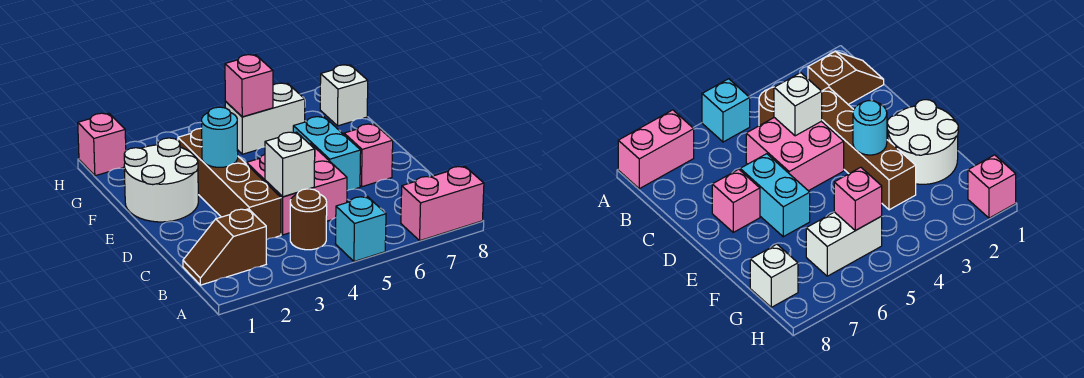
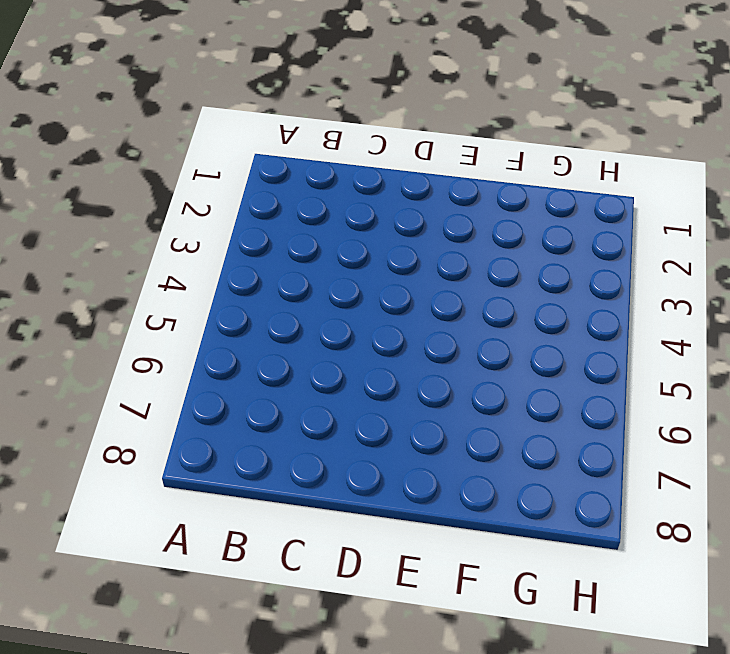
none -> cyan 1x1 brick [335,196,386,261]
none -> pink 1x2 brick [401,166,484,241]
none -> brown 1x2 slope [183,209,266,285]

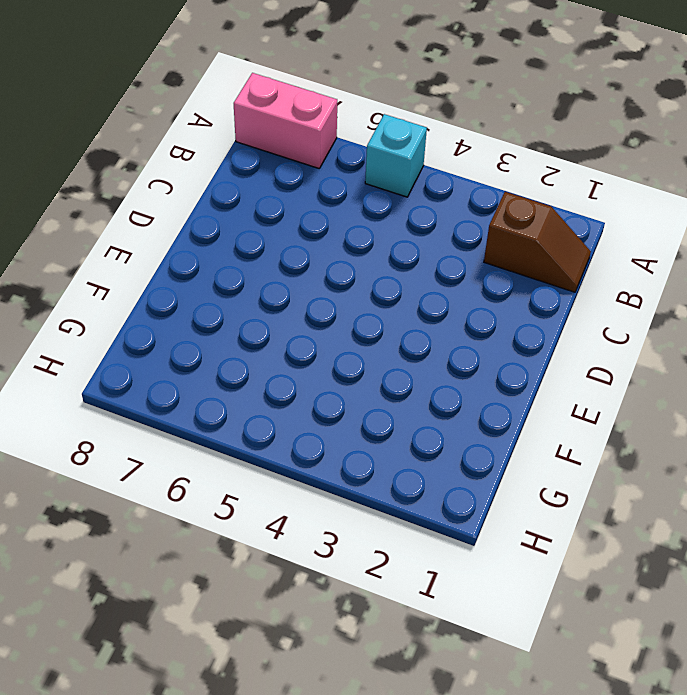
none -> brown 1x1 round brick [290,189,327,250]
none -> brown 1x4 brick [178,128,281,240]
none -> pink 2x2 brick [247,143,347,235]

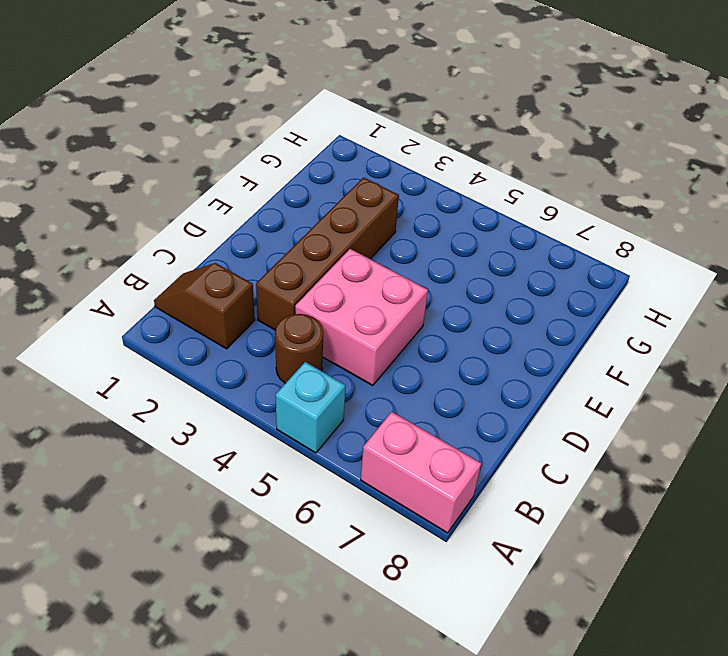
none -> cyan 1x2 brick [293,117,361,191]
none -> pink 1x1 brick [344,124,393,187]
none -> white 2x2 round brick [124,138,198,222]

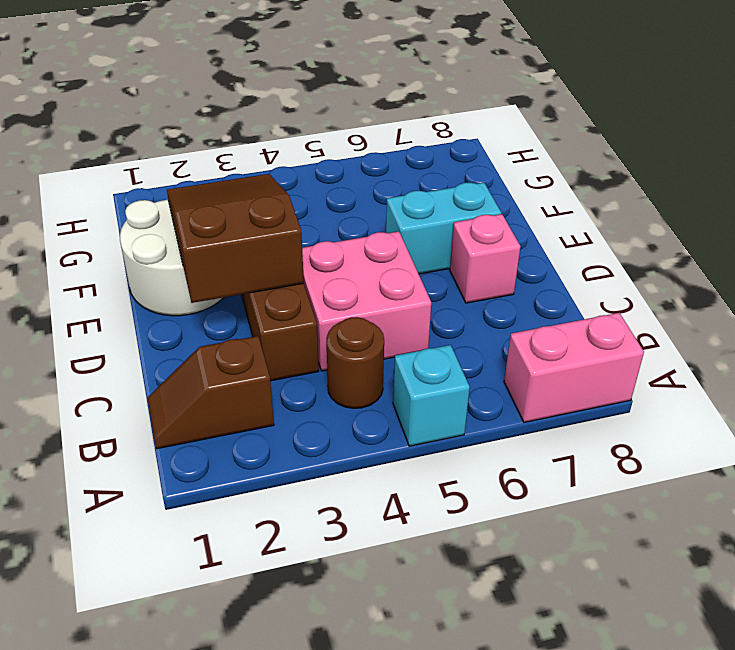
brown 2x3 slope [167,174,304,303] -> cyan 1x1 round brick [202,107,238,167]
cyan 1x2 brick [386,183,501,274] -> cyan 1x2 brick turned to [293,117,361,191]
none -> white 1x2 brick [225,83,305,154]
none -> white 1x1 brick [320,65,368,126]
none -> pink 1x1 brick [78,113,126,176]

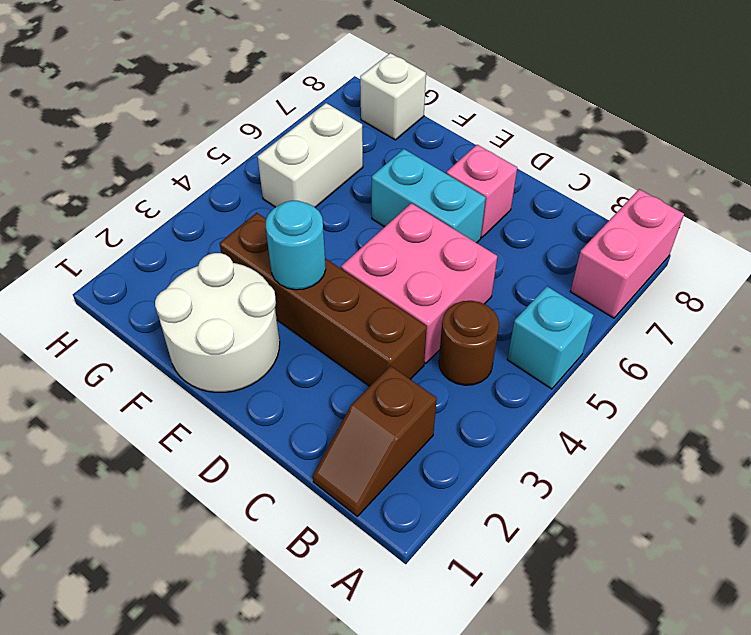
none -> pink 1x1 brick [78,113,126,176]
none -> white 1x1 brick [265,132,315,197]
none -> pink 1x1 brick [225,55,273,117]

